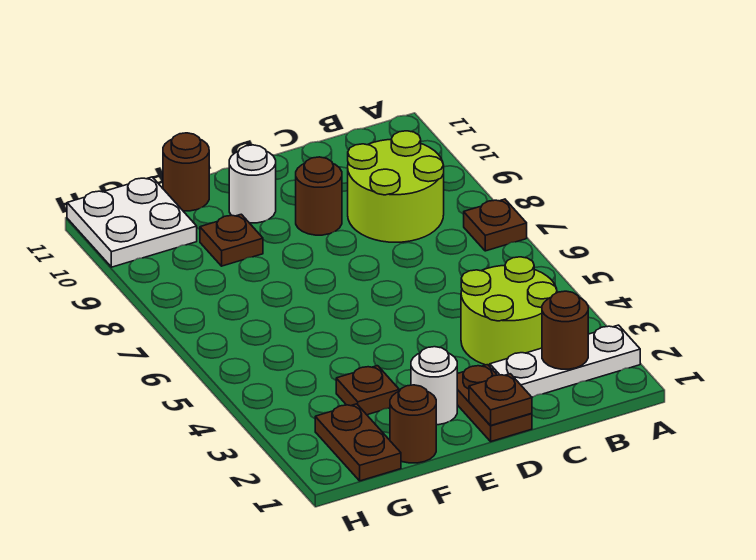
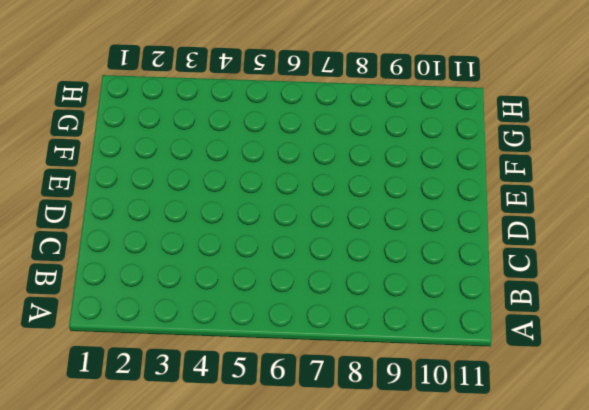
none -> white 1x3 plate [490,325,640,397]
none -> brown 1x1 plate [464,199,527,251]
none -> lime 2x2 round brick [461,257,557,366]

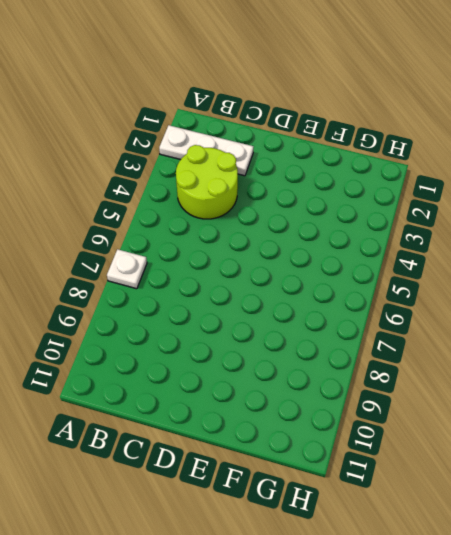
white 1x1 plate [107,249,147,289] -> brown 1x1 plate [464,199,527,251]
none -> lime 2x2 round brick [348,131,444,242]
none -> brown 1x2 plate [457,365,532,441]
none -> brown 1x1 round brick [296,157,342,235]

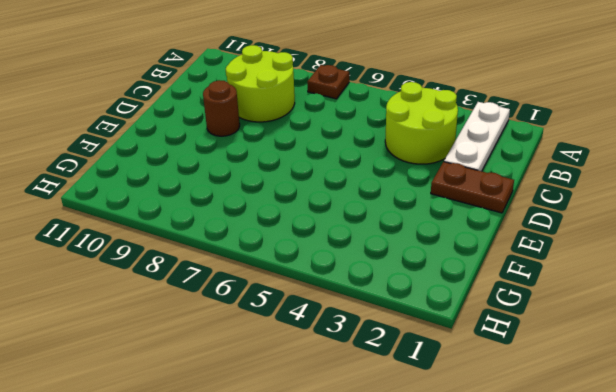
none -> white 1x1 round brick [411,347,457,425]
none -> white 1x1 round brick [229,145,276,223]
none -> brown 1x1 round brick [390,385,436,463]

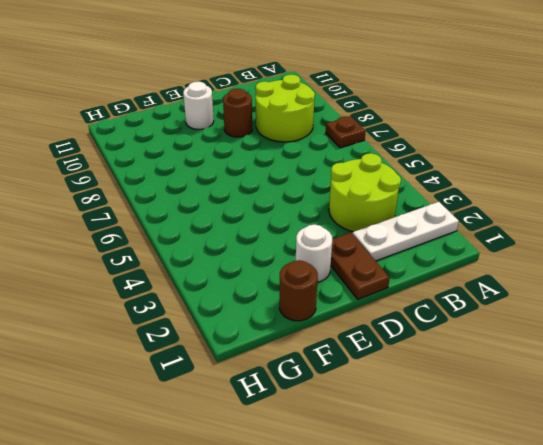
none -> brown 1x1 plate [336,366,399,415]
none -> brown 1x1 plate [200,214,263,266]
none -> brown 1x1 round brick [163,133,209,211]

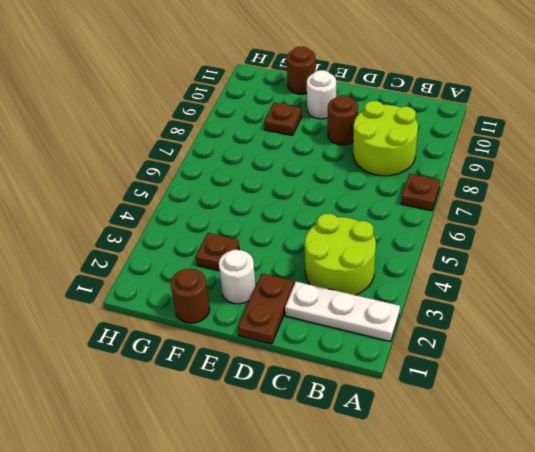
none -> brown 1x2 plate [315,404,401,481]
none -> white 2x2 plate [67,177,197,267]
none -> brown 1x1 round brick [542,291,588,369]

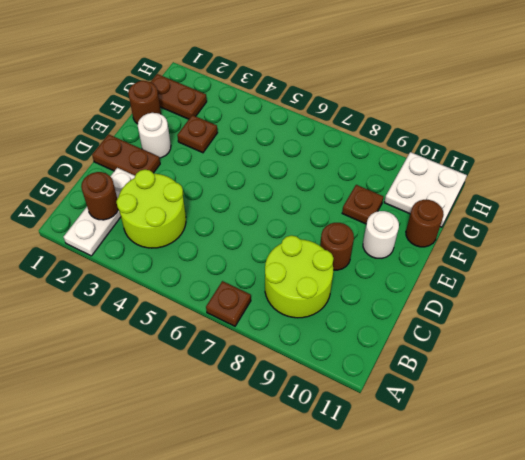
none -> brown 1x1 plate [469,374,532,426]

